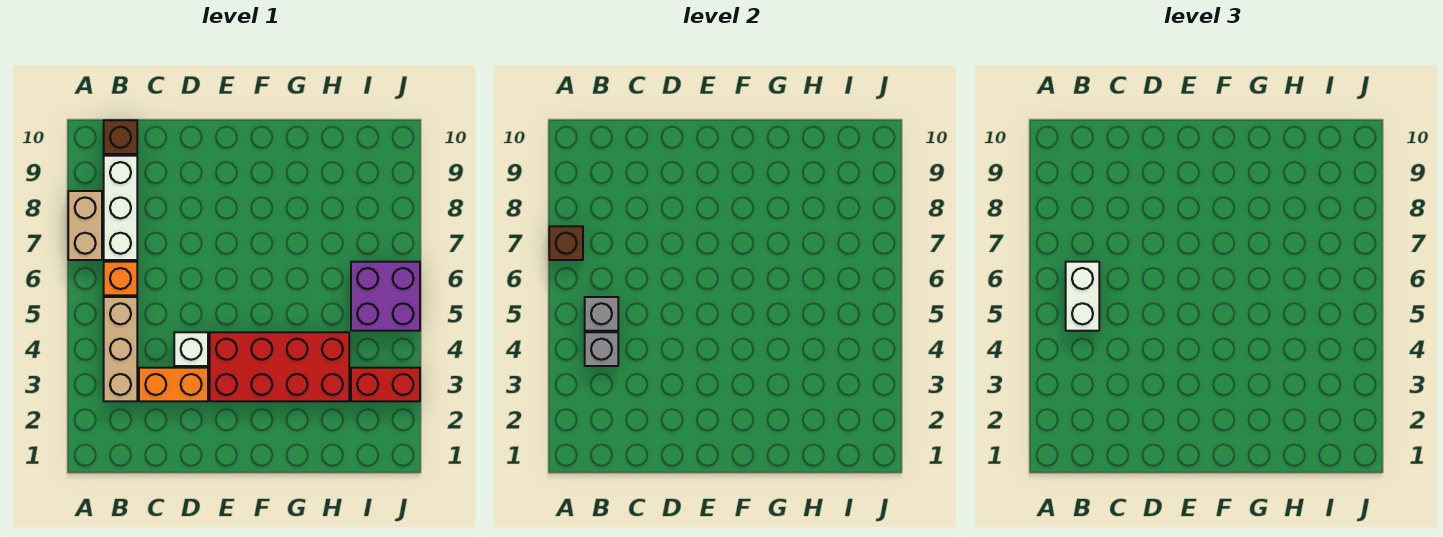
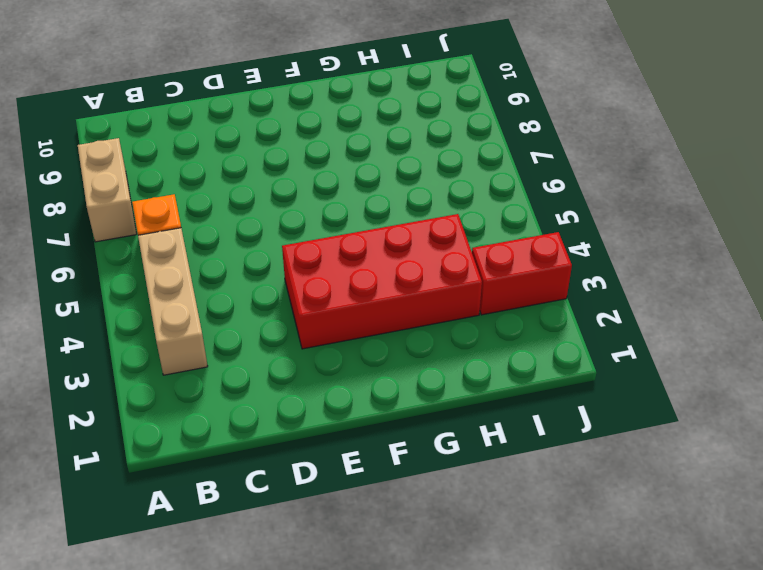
none -> white 1x3 brick [104,156,137,260]
none -> brown 1x1 brick [104,120,137,154]
none -> orange 1x2 brick [139,368,208,401]

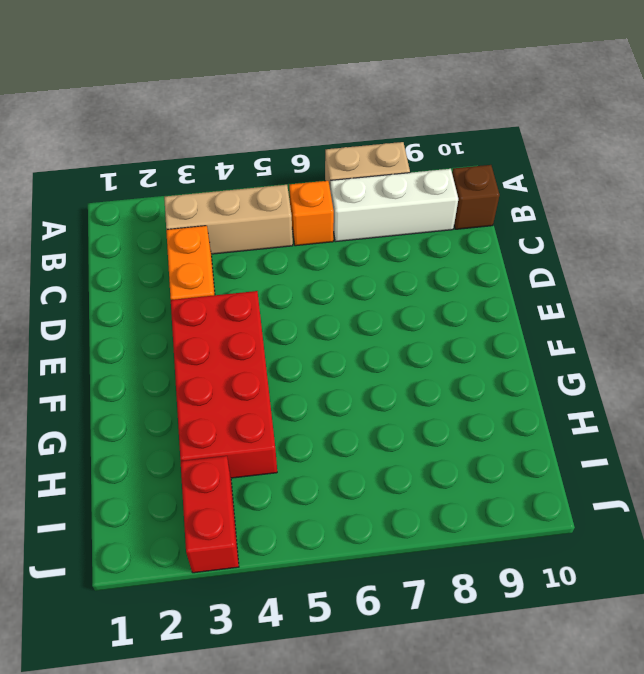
none -> white 1x1 brick [174,332,208,366]
none -> purple 2x2 brick [351,262,420,331]
none -> brown 1x1 brick [549,226,583,260]

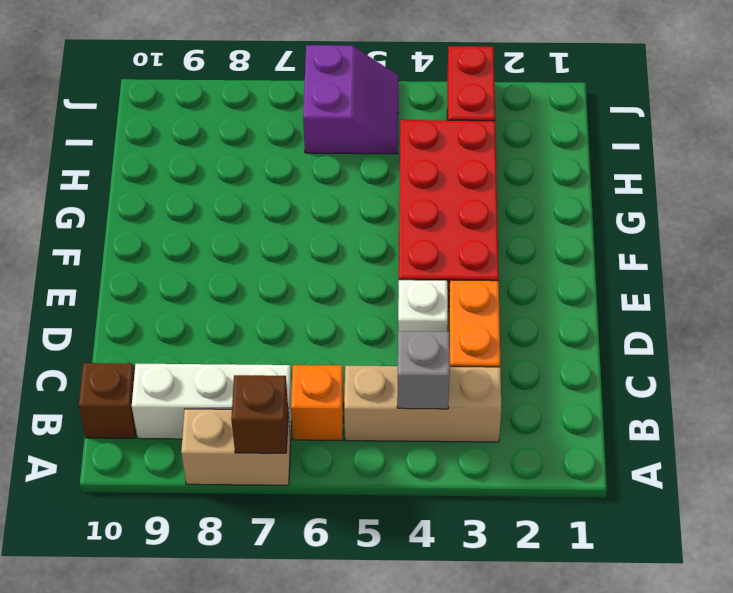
purple 2x2 slope [303,45,399,154] -> purple 2x2 brick [351,262,420,331]
none -> grey 1x1 brick [585,297,618,331]
none -> white 1x2 brick [1066,262,1099,331]

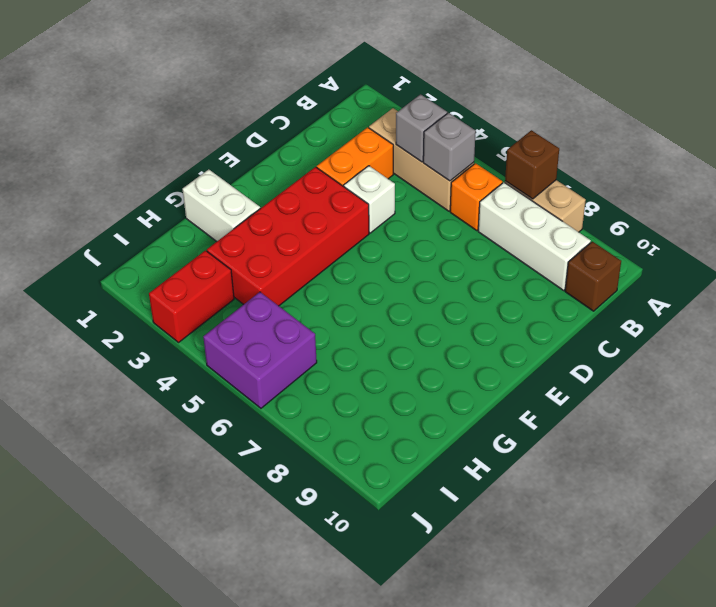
white 1x2 brick [183,169,260,241] -> white 1x2 brick moved to [1066,262,1099,331]

